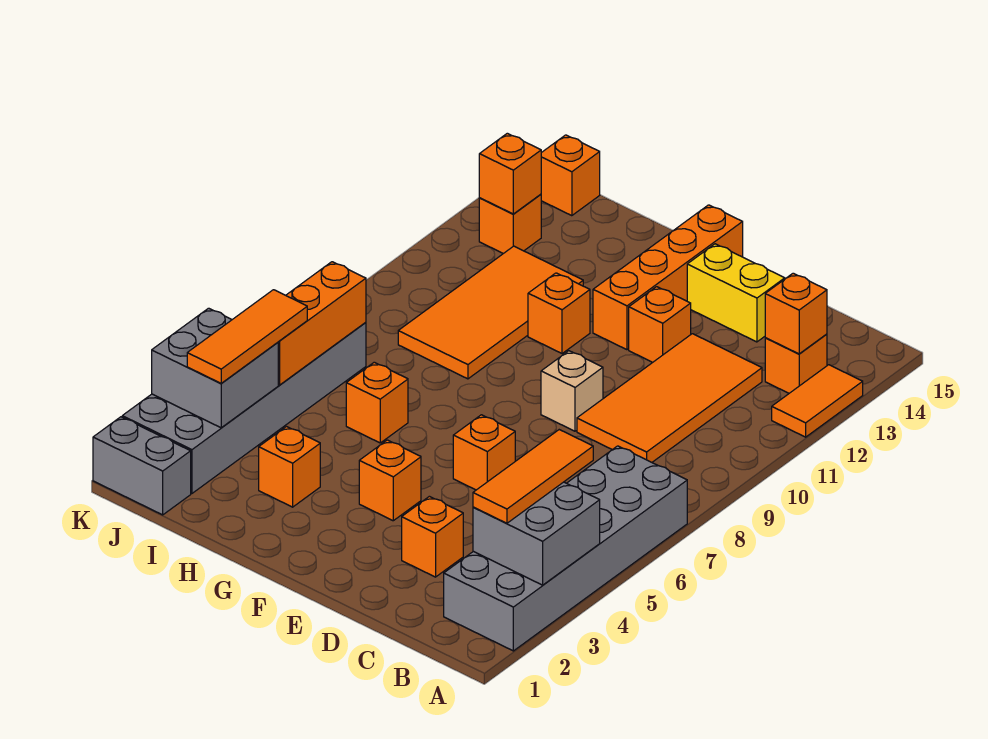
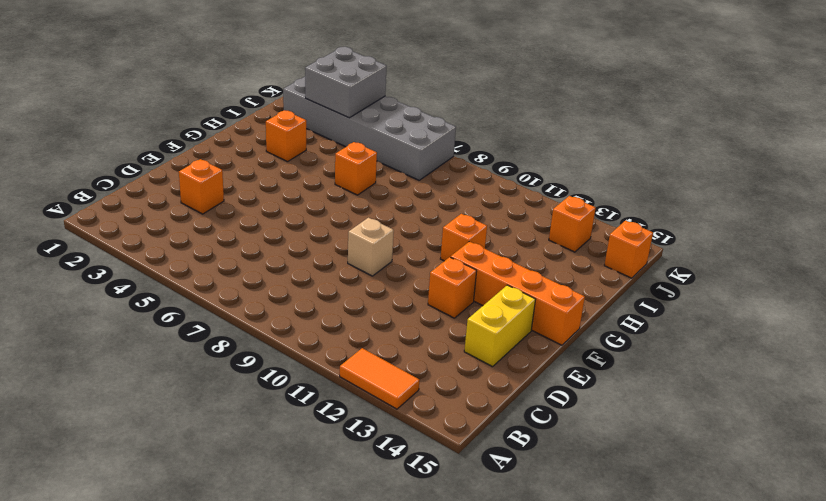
none -> grey 2x6 brick [444,446,687,651]
none -> orange 1x1 brick [765,334,827,393]
none -> orange 2x4 tile [577,334,762,462]

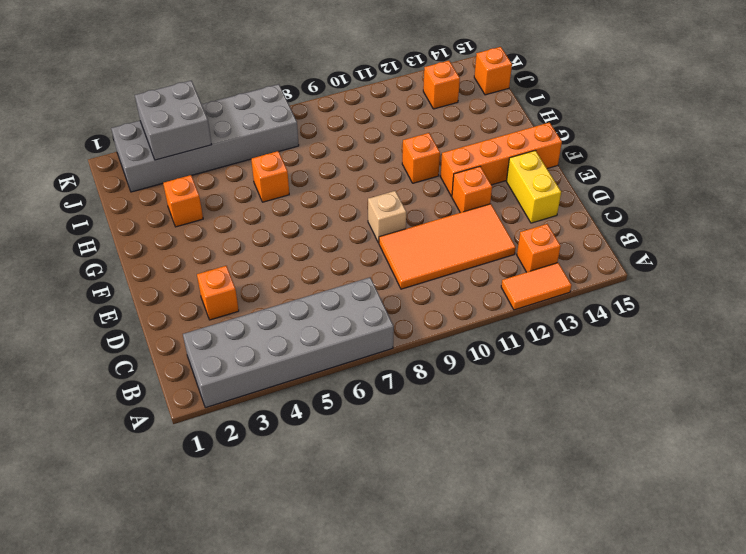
none -> orange 1x1 brick [453,415,515,490]
none -> orange 1x1 brick [359,440,421,521]
none -> orange 2x4 tile [398,246,583,379]

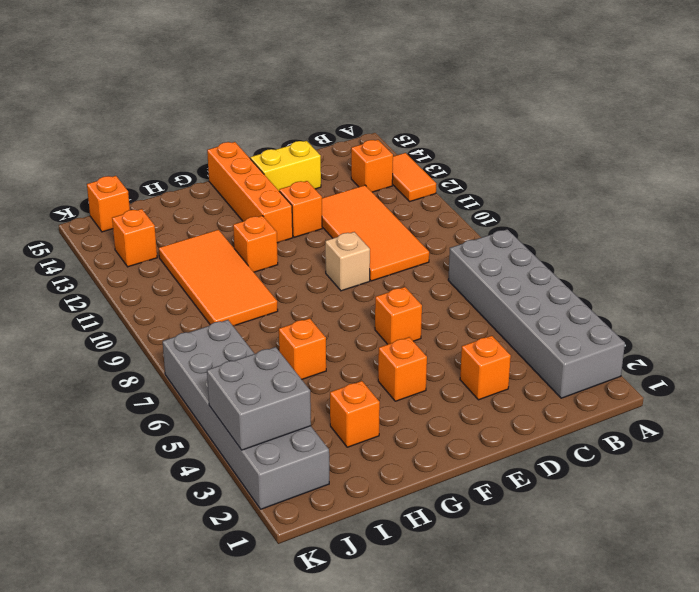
none -> grey 1x2 brick [93,417,191,515]
none -> grey 2x2 brick [473,482,600,585]
none -> orange 1x1 brick [765,273,827,354]

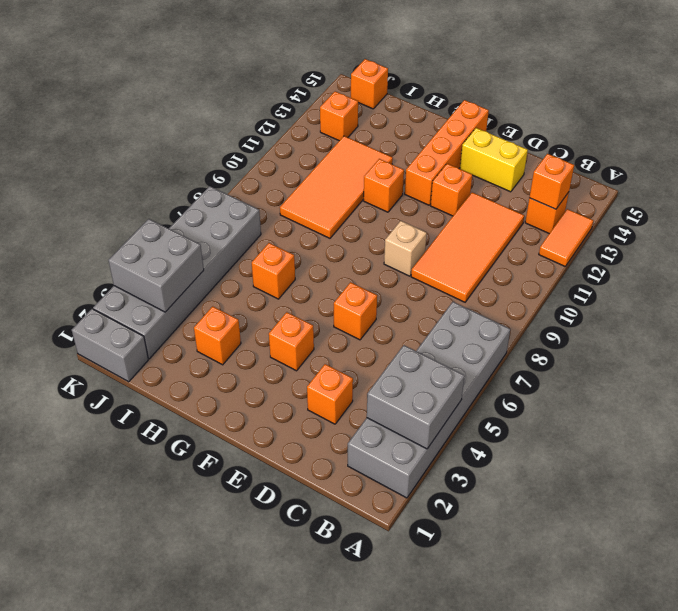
none -> orange 1x3 brick [278,262,366,385]
none -> orange 1x1 brick [479,133,541,214]
none -> orange 1x3 tile [473,430,593,523]

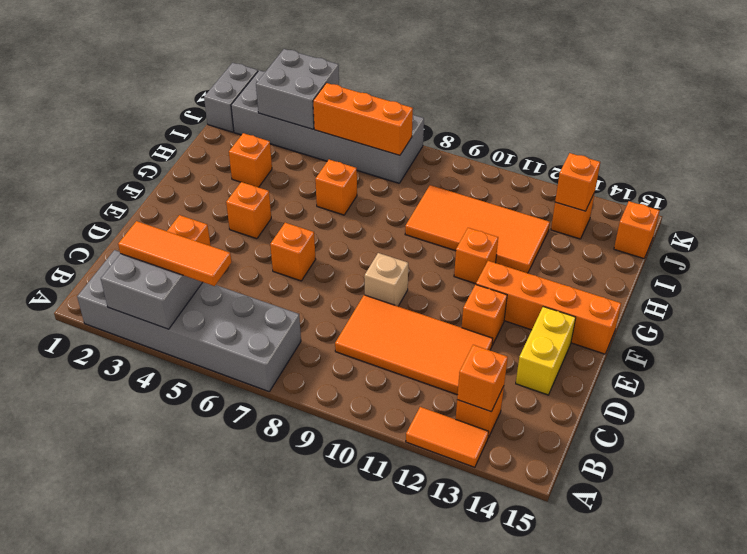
none -> orange 1x3 tile [187,290,307,383]

